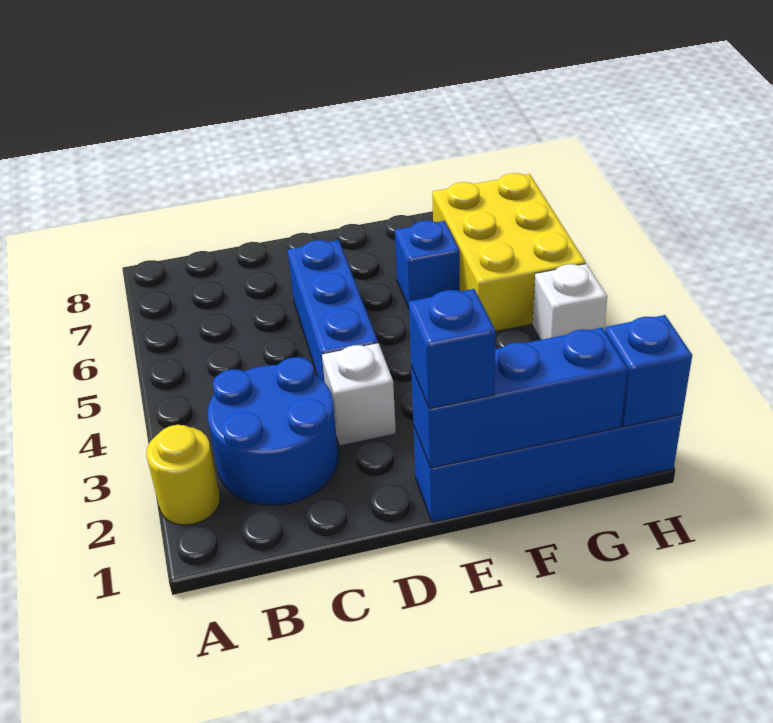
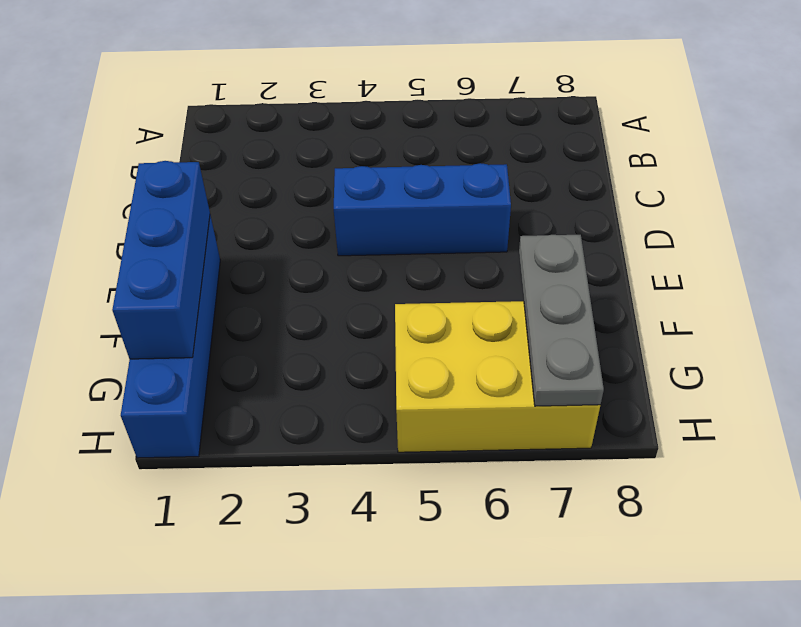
grey 1x3 plate [519,235,604,406] -> none
none -> yellow 1x1 round brick [146,425,220,525]
none -> blue 2x2 round brick [207,357,338,505]

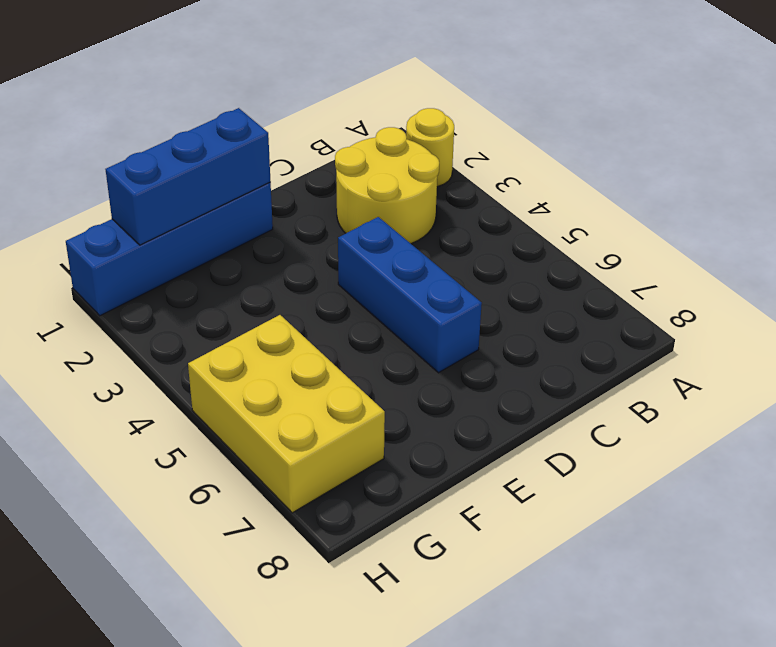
yellow 2x2 round brick [335,127,439,244] -> blue 2x2 round brick [207,357,338,505]
none -> white 1x1 brick [322,343,396,446]
none -> blue 1x1 brick [395,221,460,308]

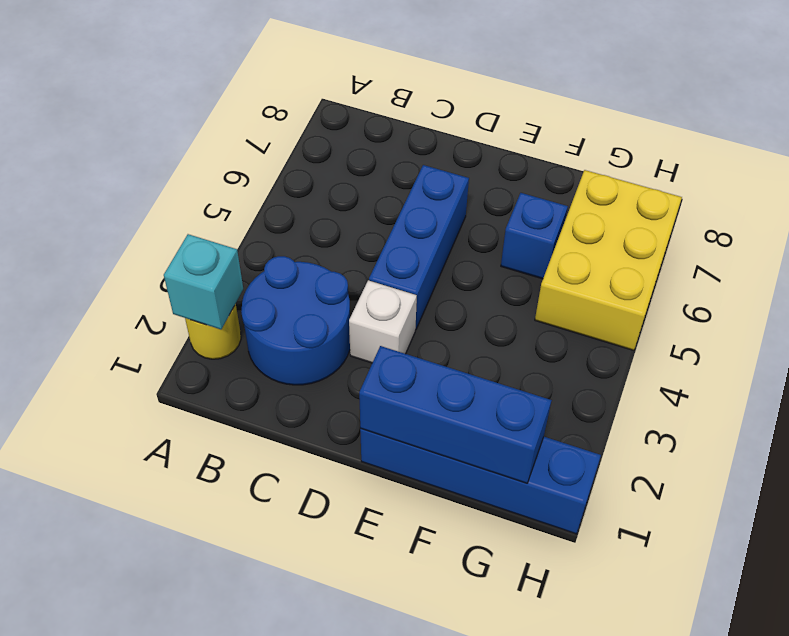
cyan 1x1 brick [164,234,243,329] -> none
none -> white 1x1 brick [533,264,607,340]
none -> blue 1x1 brick [605,315,692,427]

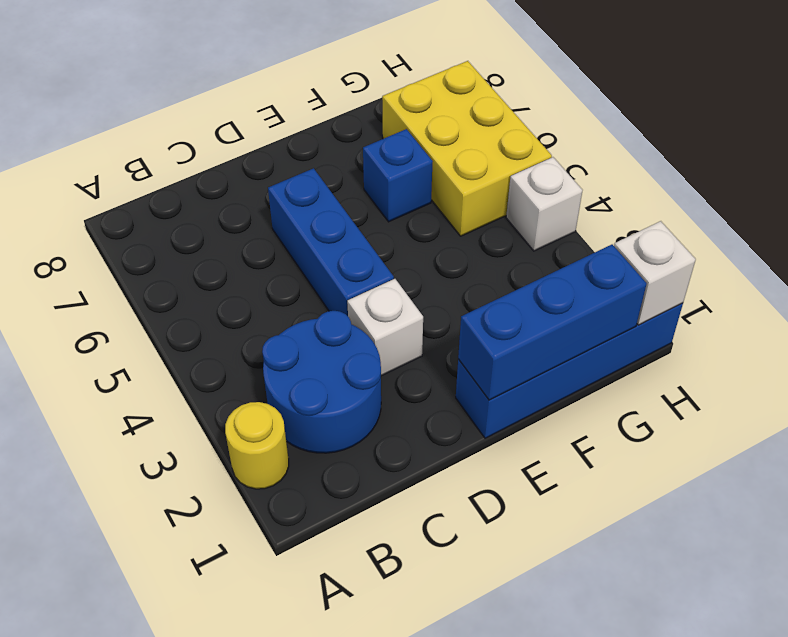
white 1x1 brick [614,221,696,325] -> blue 1x1 brick [605,315,692,427]
none -> blue 1x1 brick [409,289,496,409]

